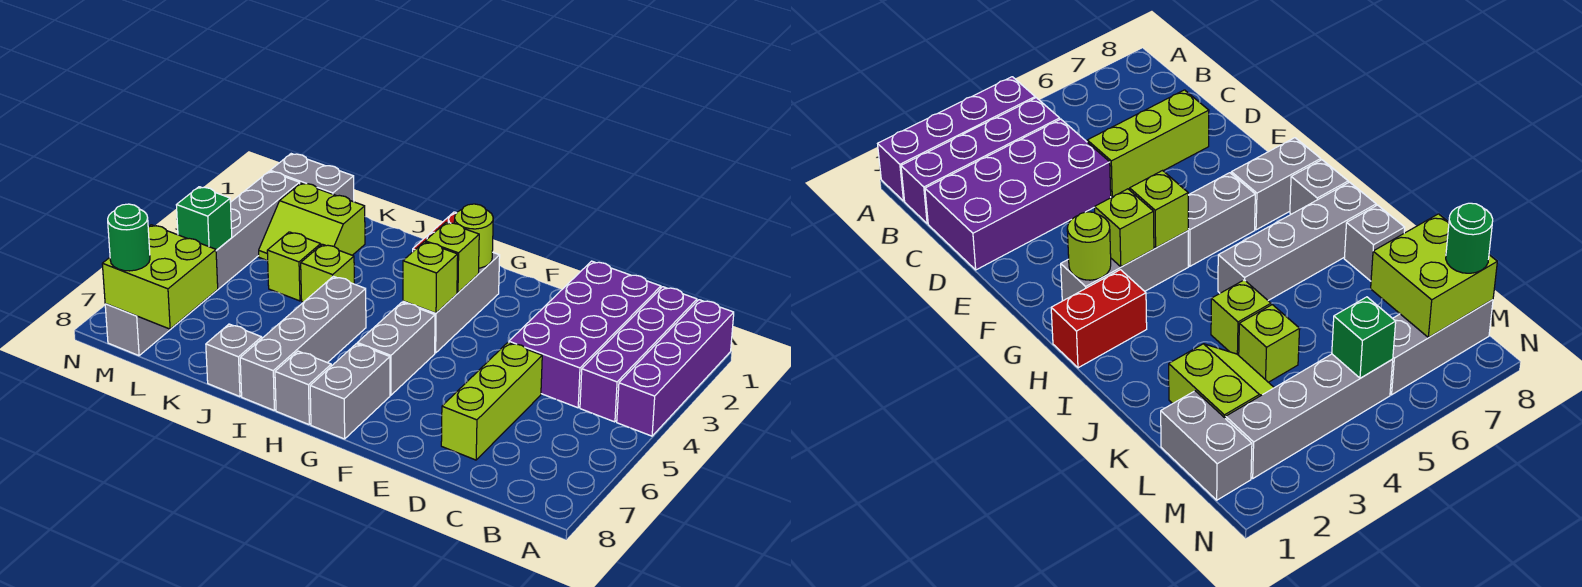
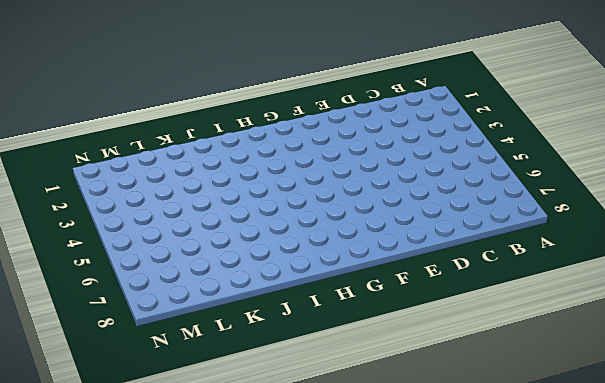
none -> purple 1x4 brick [617,300,734,436]
none -> purple 1x4 brick [580,287,697,422]
none -> purple 2x4 brick [509,261,661,408]

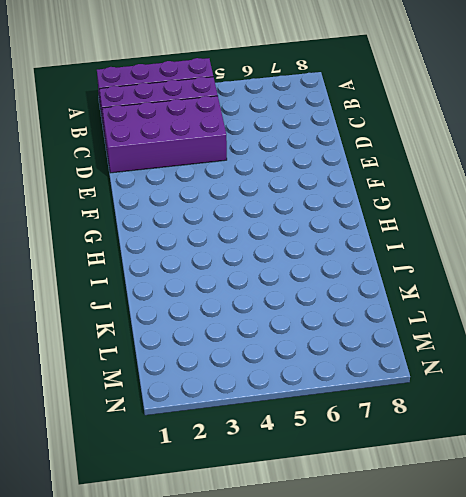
none -> lime 1x3 brick [441,342,542,460]
none -> grey 1x3 brick [403,252,500,353]
none -> grey 1x2 brick [357,302,435,395]

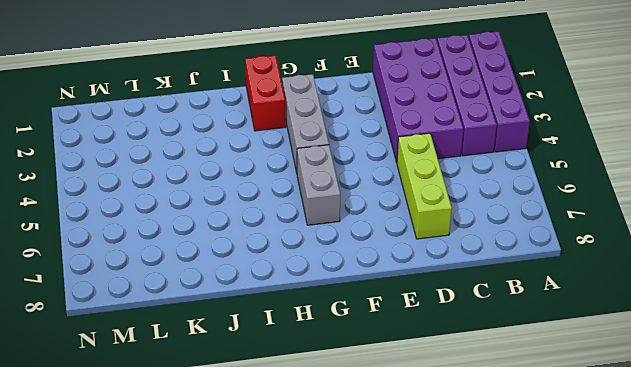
none -> grey 1x2 brick [310,344,390,439]
none -> grey 1x1 brick [275,351,331,424]
none -> grey 1x4 brick [240,276,366,410]

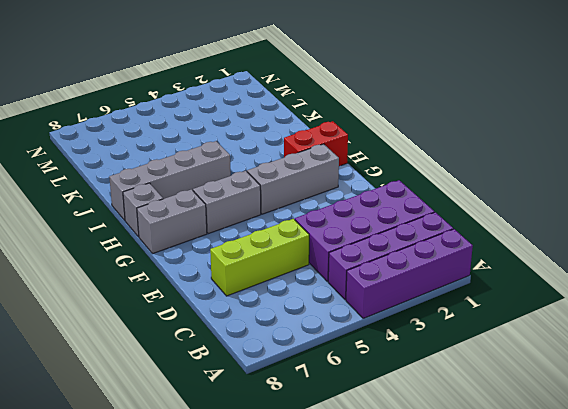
none -> lime 1x1 brick [301,244,354,302]
none -> grey 1x1 brick [206,324,262,397]
none -> lime 2x2 slope [259,183,365,261]

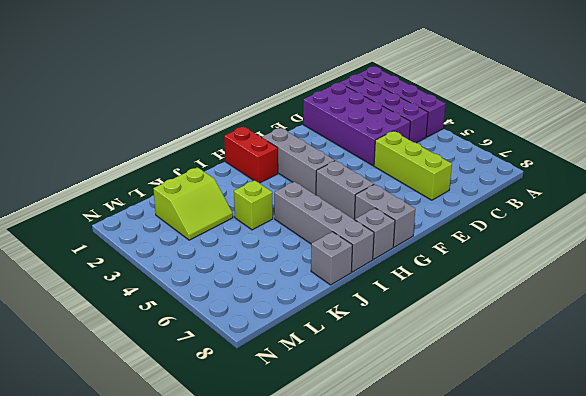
none -> lime 1x1 brick [267,232,321,301]
none -> grey 1x2 brick [270,154,354,202]
none -> grey 1x4 brick [214,171,300,293]

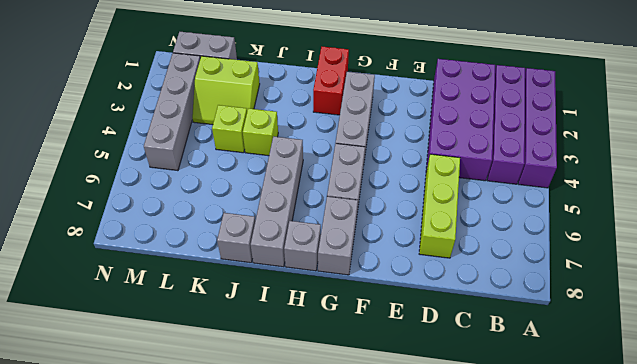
none -> grey 1x3 brick [105,296,210,356]
none -> lime 1x1 round brick [454,204,493,268]
none -> lime 1x1 brick [425,222,479,293]

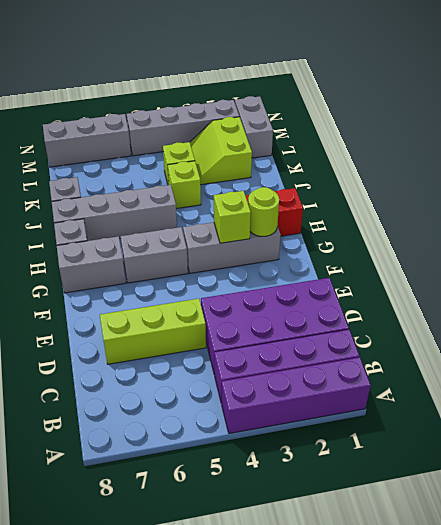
none -> lime 1x1 brick [403,242,458,313]
none -> lime 2x2 brick [102,225,218,329]
none -> green 1x1 brick [177,187,232,250]

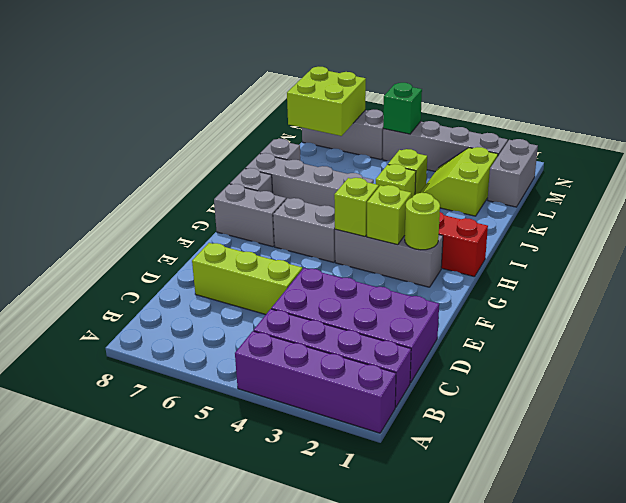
none -> green 1x1 round brick [108,204,150,271]

